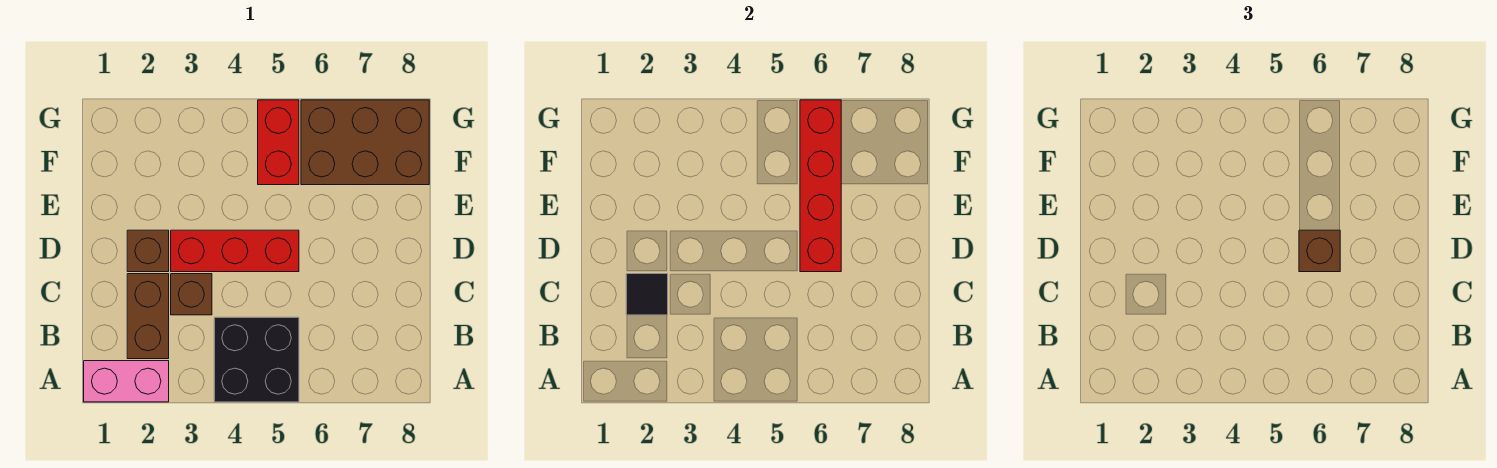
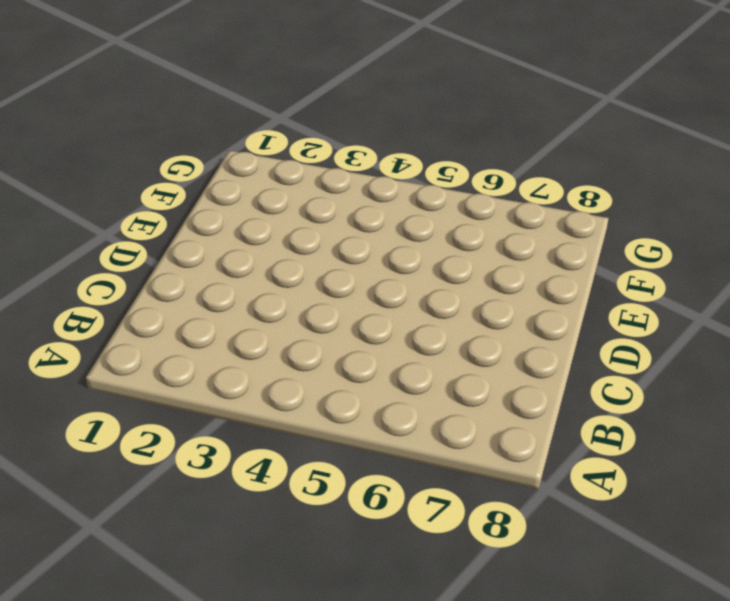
none -> pink 1x2 brick [84,361,169,402]
none -> black 2x2 brick [214,317,299,402]

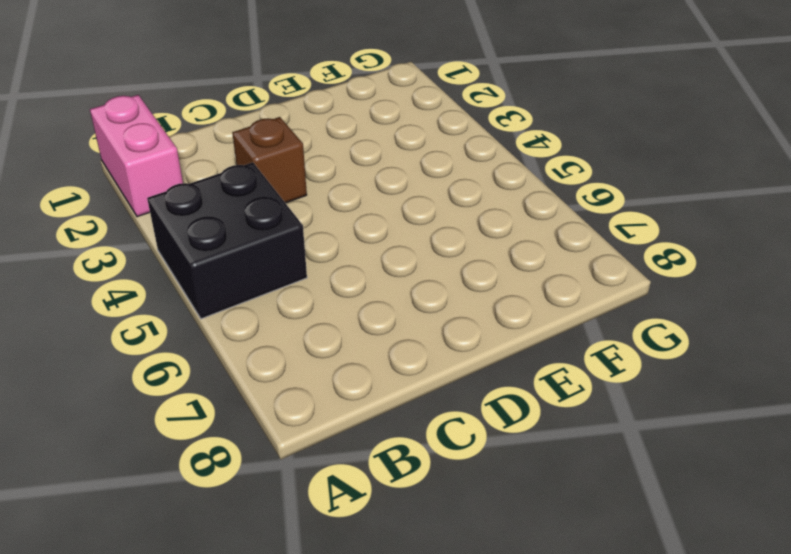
none -> brown 1x2 brick [127,274,169,359]
none -> brown 1x1 brick [127,230,169,272]

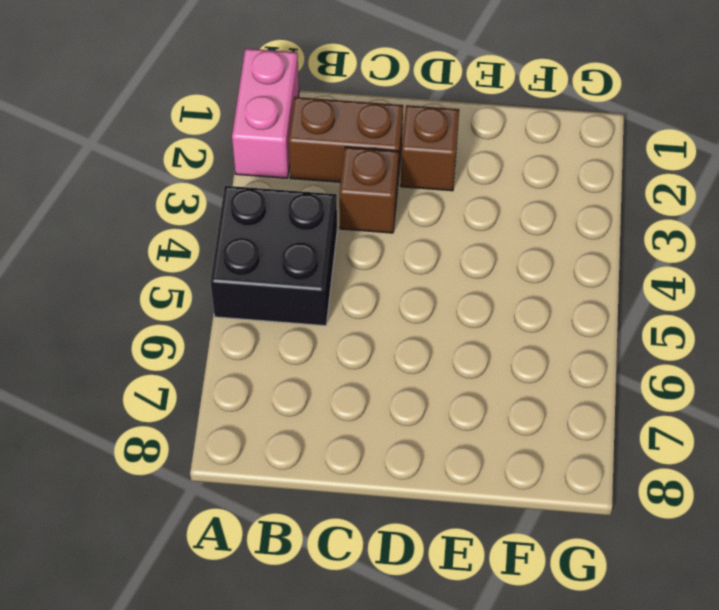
none -> red 1x3 brick [171,230,299,272]
none -> red 1x2 brick [258,100,299,185]

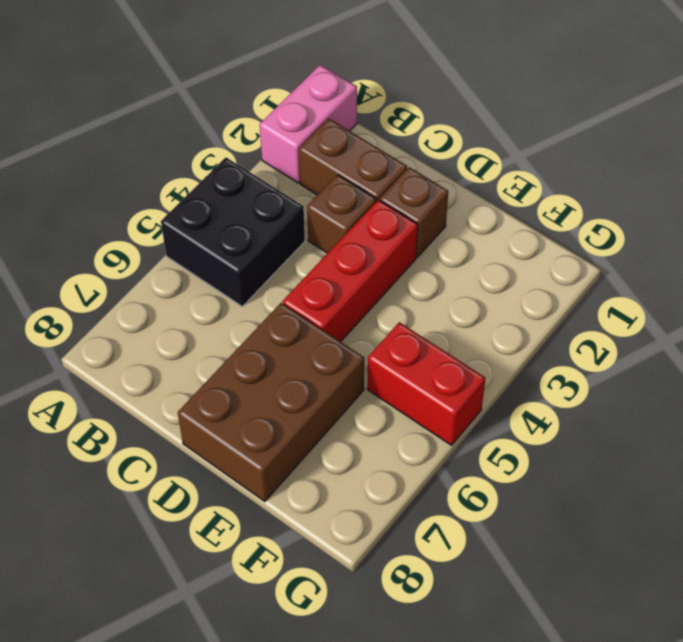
brown 2x3 brick [178,303,364,502] -> brown 2x3 brick moved to [301,100,429,185]
none -> black 1x1 tile [626,274,668,315]
none -> red 1x4 brick [800,100,841,272]

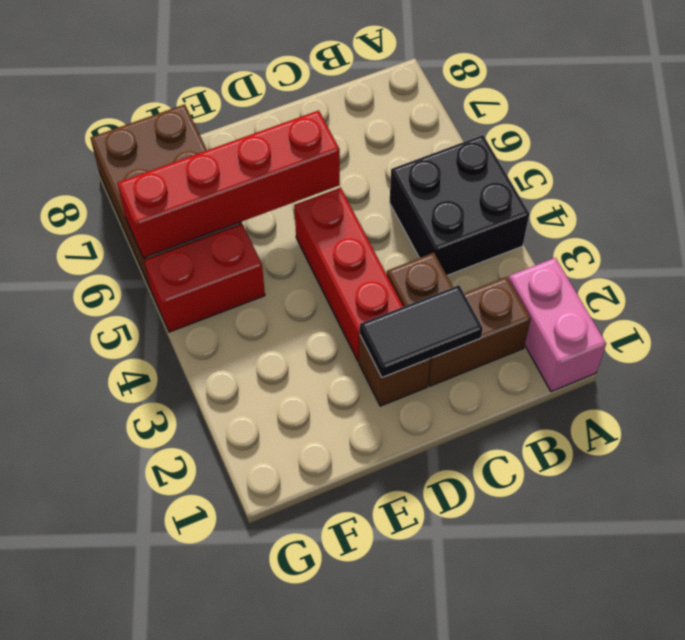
black 1x2 tile [360,285,483,378] -> black 1x1 tile [626,274,668,315]
none -> brown 1x1 brick [1299,230,1340,272]

